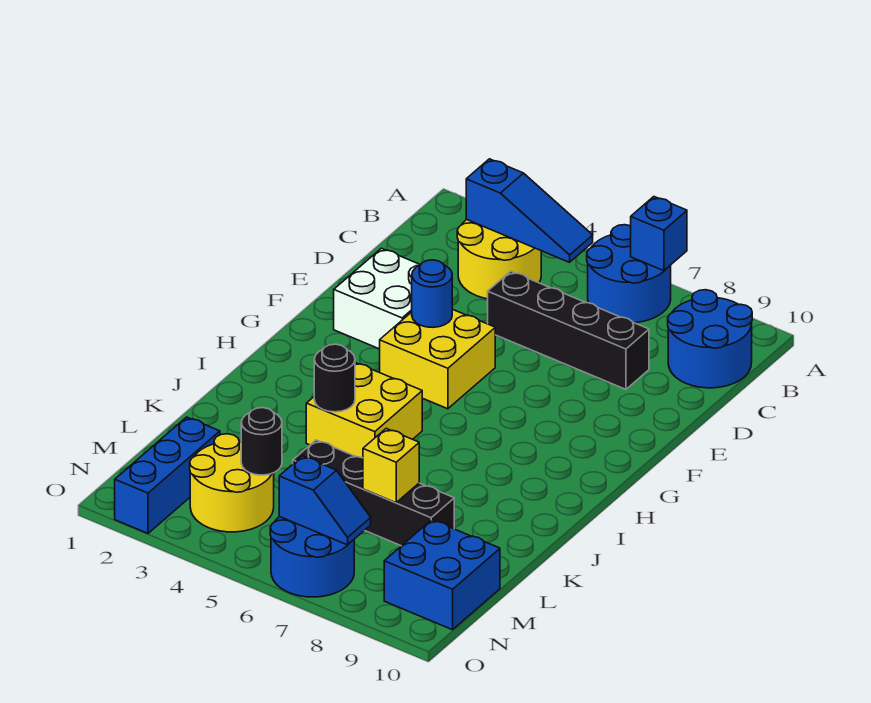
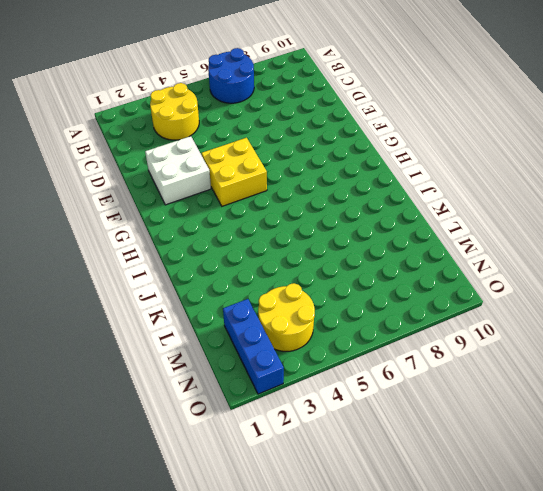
none -> blue 2x2 round brick [668,290,752,388]
none -> black 1x4 brick [488,271,649,389]
none -> yellow 2x2 brick [306,363,422,458]

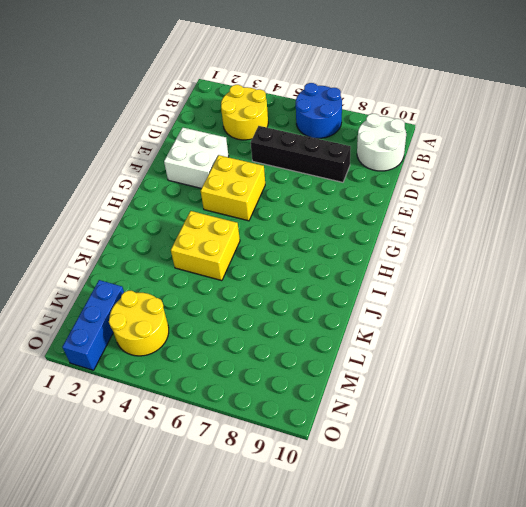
white 2x2 round brick [357,114,406,171] -> blue 2x2 round brick [668,290,752,388]
none -> black 1x4 brick [293,440,454,546]
none -> blue 2x2 brick [384,520,500,630]
none -> blue 2x2 round brick [270,517,354,597]

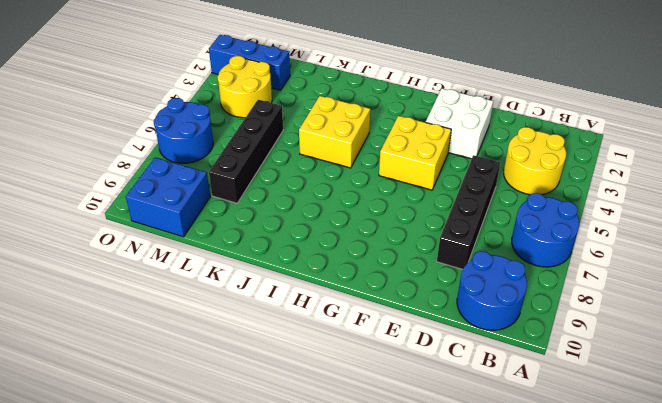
none -> blue 1x1 brick [631,197,687,271]
none -> blue 1x3 slope [466,159,593,262]
none -> blue 1x1 round brick [412,260,452,327]

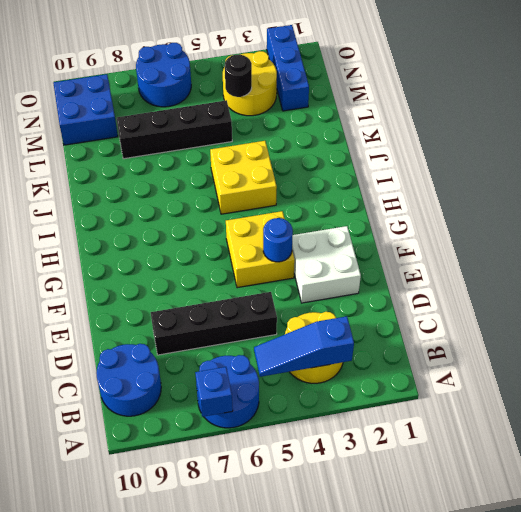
none -> black 1x1 round brick [314,344,355,412]
none -> yellow 1x1 brick [363,429,419,503]
none -> blue 1x2 slope [279,456,371,545]

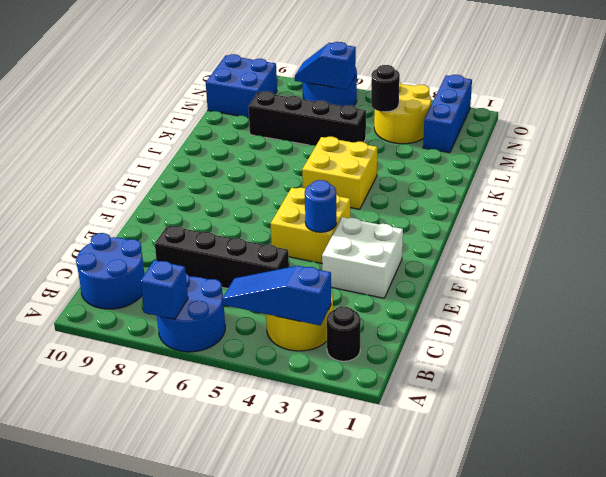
black 1x1 round brick [327,306,361,361] -> black 1x1 round brick moved to [314,344,355,412]
none -> yellow 1x1 brick [363,429,419,503]

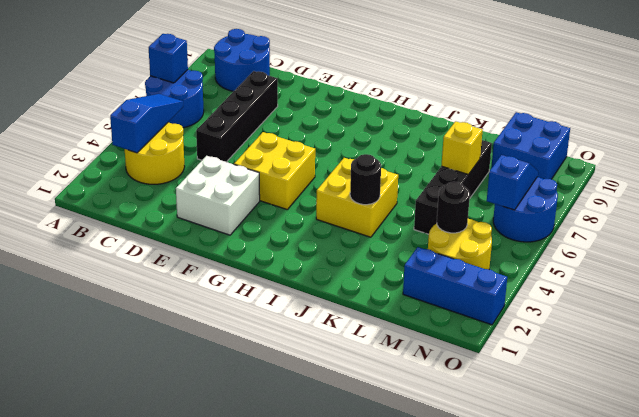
none -> blue 1x1 round brick [412,260,452,327]

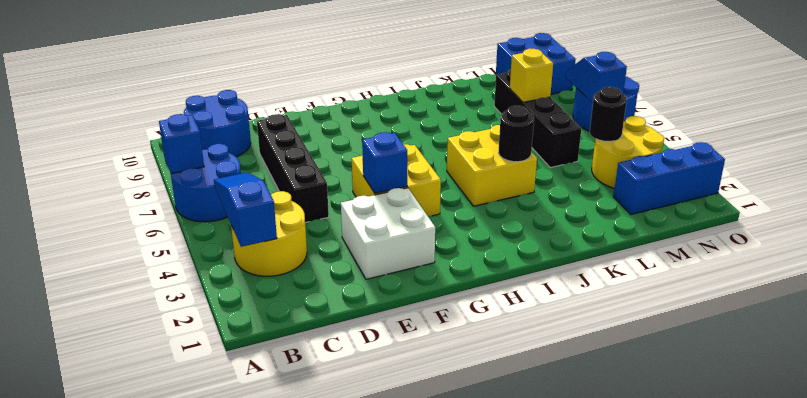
blue 1x1 brick [362,132,407,193] -> blue 1x1 round brick [412,260,452,327]

